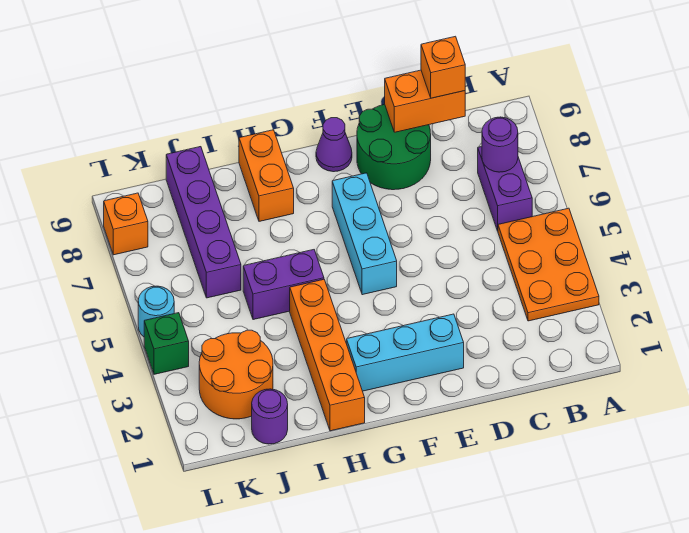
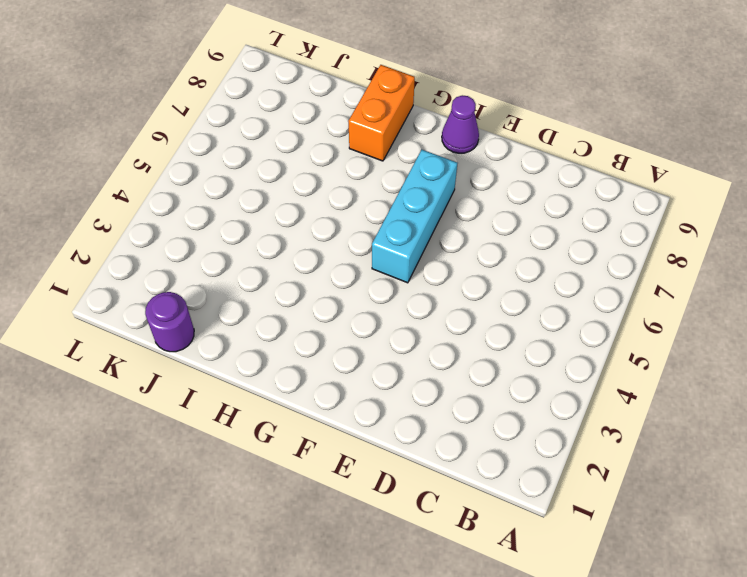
none -> orange 2x3 plate [498,208,599,321]
none -> purple 1x2 brick [478,147,532,231]
none -> green 2x2 round brick [357,104,431,190]

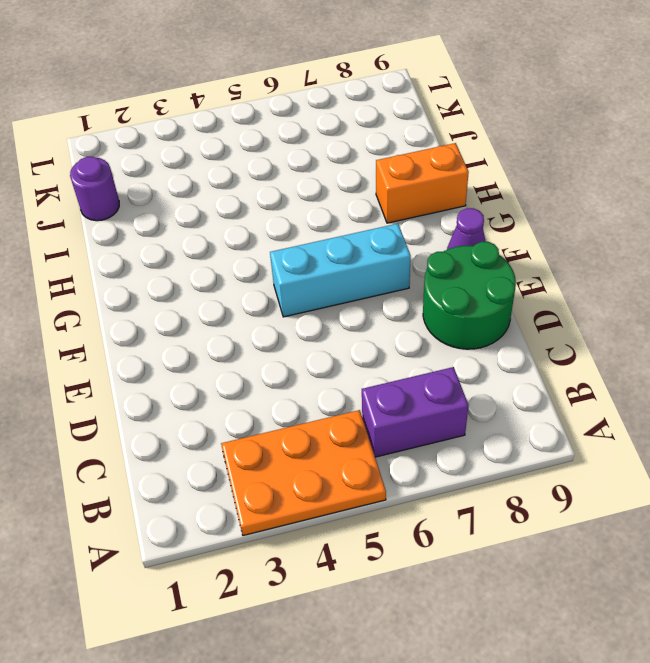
none -> cyan 1x3 brick [347,314,464,391]
none -> orange 1x4 brick [290,279,365,431]
none -> purple 1x2 brick [243,250,324,320]

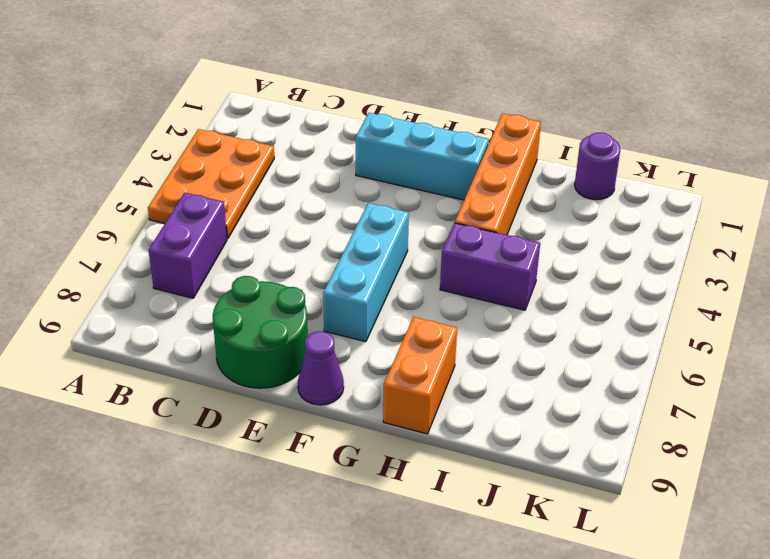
none -> orange 2x2 round brick [199,330,273,419]
none -> purple 1x4 brick [166,147,241,298]
none -> green 1x1 brick [144,313,189,374]

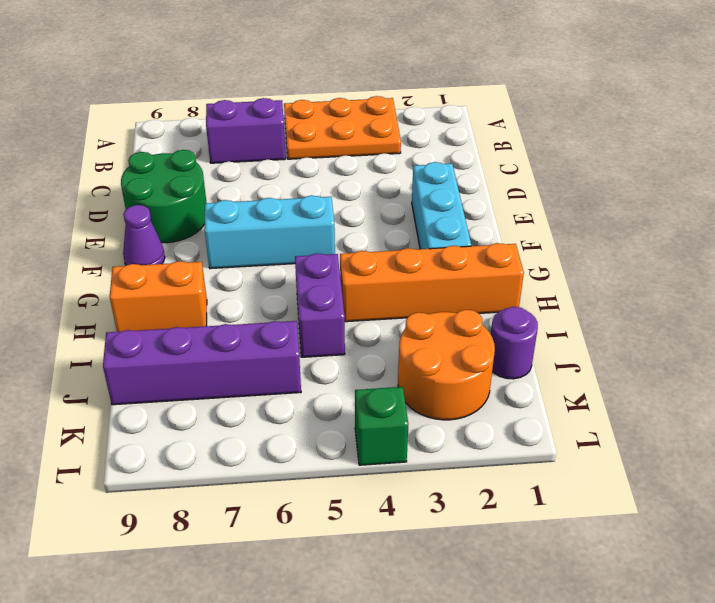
none -> cyan 1x1 round brick [138,286,174,337]
none -> orange 1x1 brick [104,193,148,255]
none -> purple 1x1 round brick [482,117,518,172]

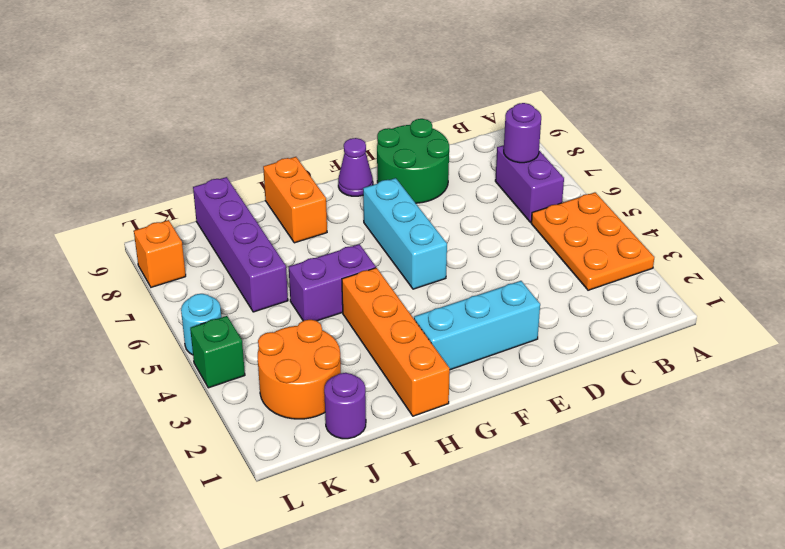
none -> orange 1x2 brick [385,70,465,132]
none -> orange 1x1 brick [421,36,465,98]

